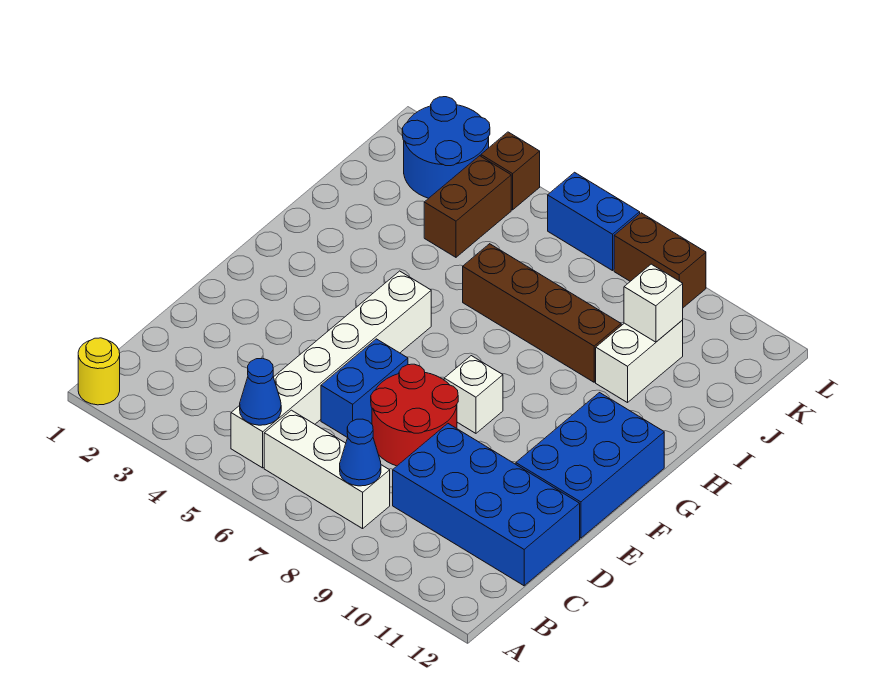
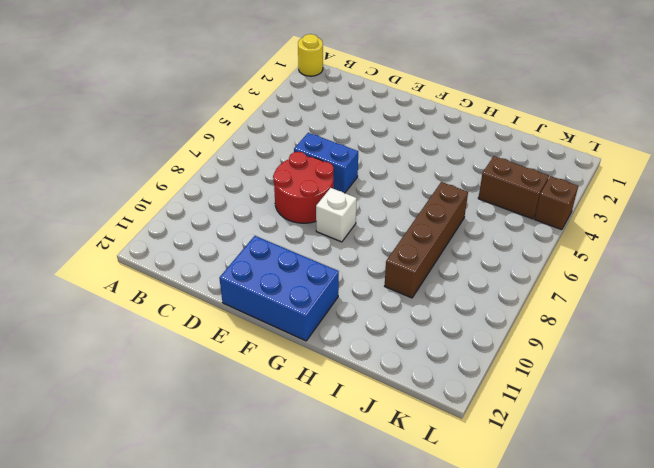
none -> white 1x6 brick [231,271,431,468]
none -> white 1x3 brick [264,410,390,529]
none -> blue 2x4 brick [393,424,580,586]

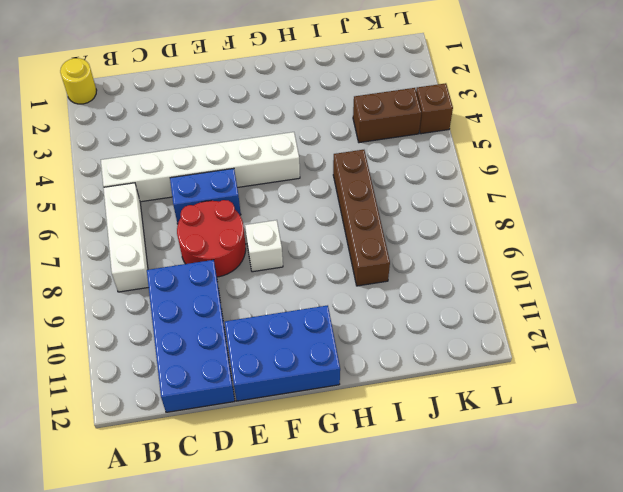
none -> white 1x2 brick [596,320,683,403]
none -> blue 2x2 round brick [402,97,490,198]
none -> blue 1x2 brick [548,172,640,271]

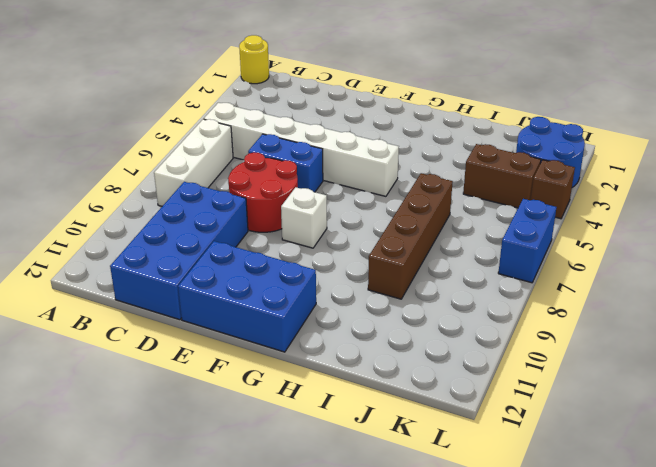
none -> white 1x2 brick [596,320,683,403]
none -> brown 1x2 brick [614,213,706,308]
none -> blue 1x1 cone [240,358,281,425]

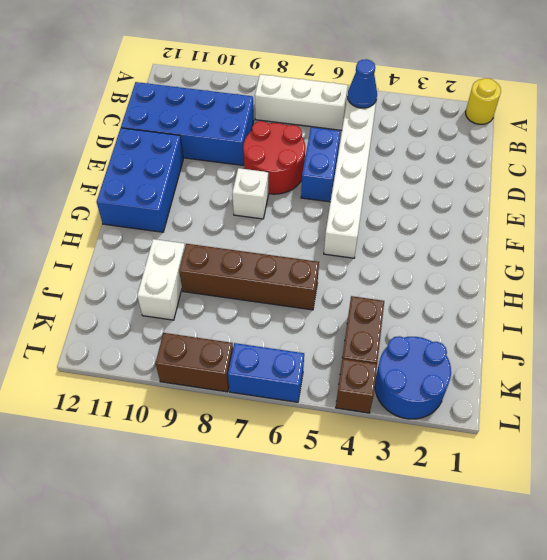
none -> blue 1x1 cone [340,419,381,486]
none -> white 1x1 brick [624,264,683,342]

